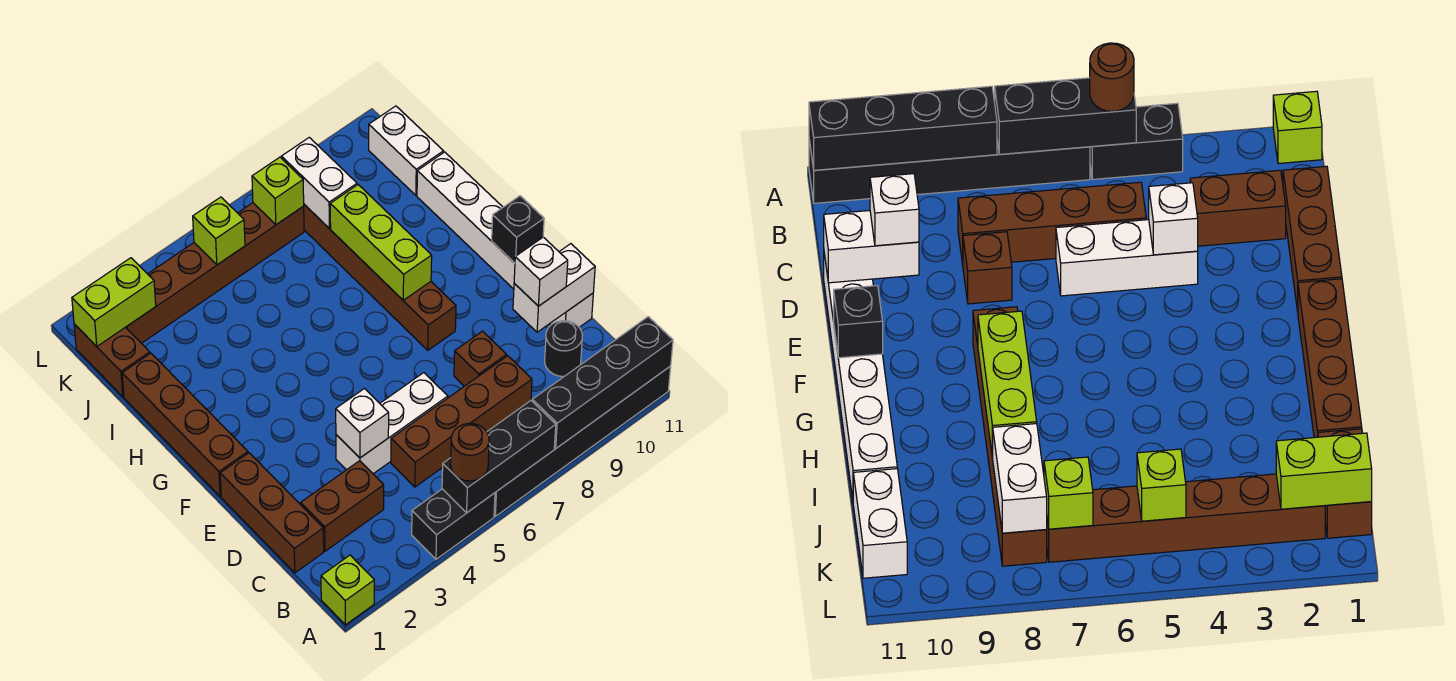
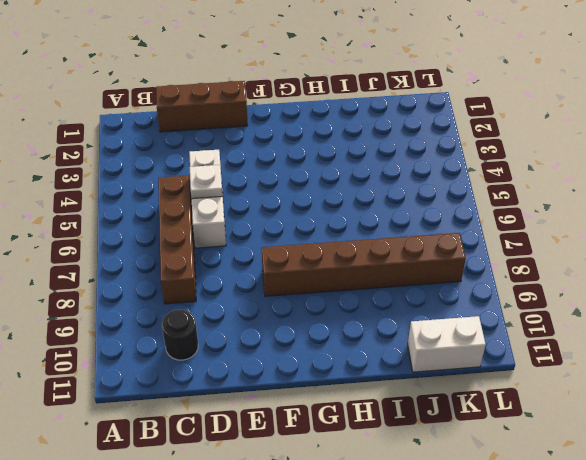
white 1x1 plate [190,165,223,199] -> none
none -> lime 1x1 brick [321,555,374,625]
none -> black 1x2 brick [412,489,495,559]
none -> black 1x6 brick [494,366,671,516]

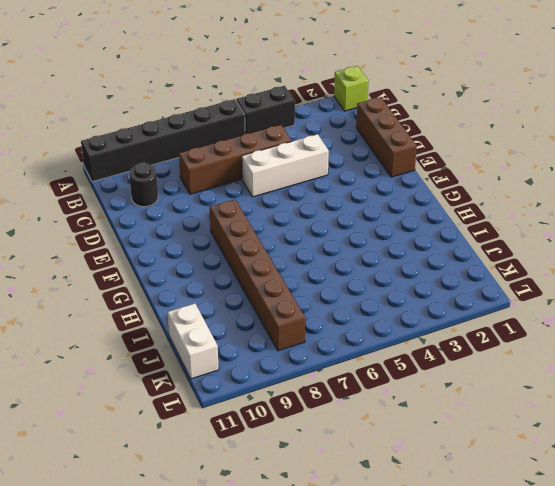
none -> brown 1x2 brick [301,461,384,551]
none -> brown 1x1 brick [454,331,507,386]
none -> white 1x6 brick [417,152,593,327]

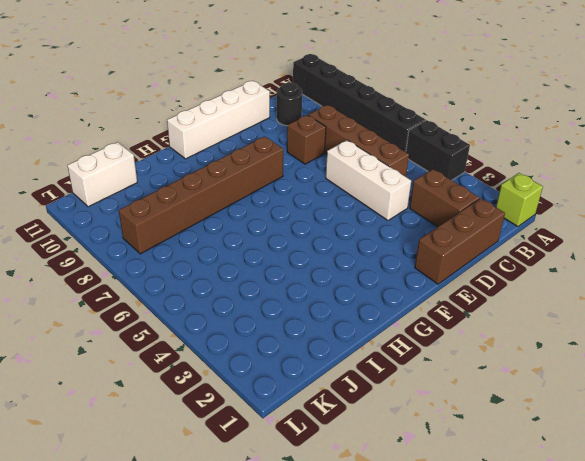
white 1x4 brick [167,81,270,159] -> white 1x6 brick [417,152,593,327]
none -> brown 1x4 brick [122,353,248,496]
none -> brown 1x2 brick [74,324,150,397]
none -> brown 1x6 brick [126,203,304,343]

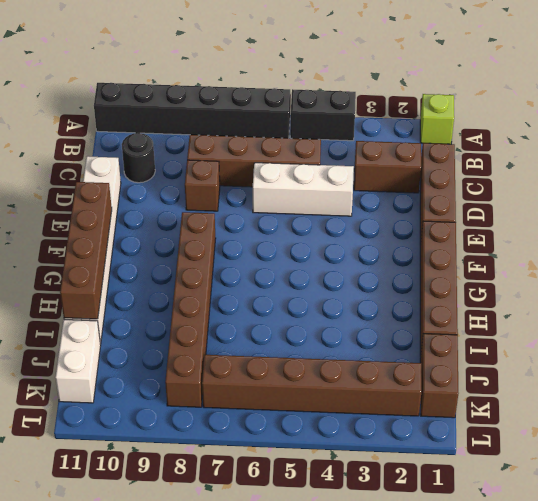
brown 1x4 brick [60,182,112,319] -> black 1x1 brick [492,196,544,263]
none -> black 1x3 brick [442,401,556,513]
none -> black 1x4 brick [532,317,673,448]
none -> white 1x1 brick [336,389,389,458]

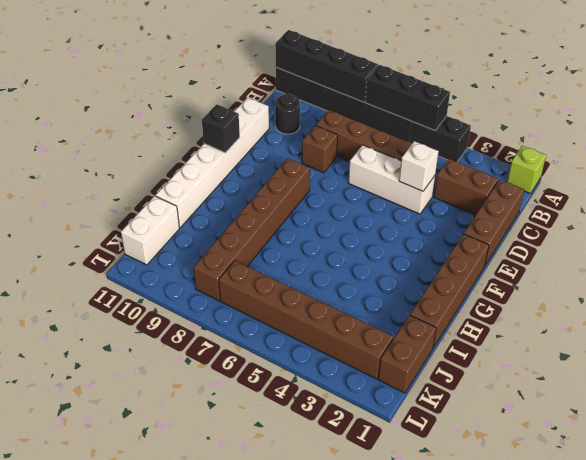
none -> white 1x2 brick [513,244,595,332]
none -> lime 1x3 brick [330,185,432,300]
none -> white 1x2 brick [281,137,357,228]

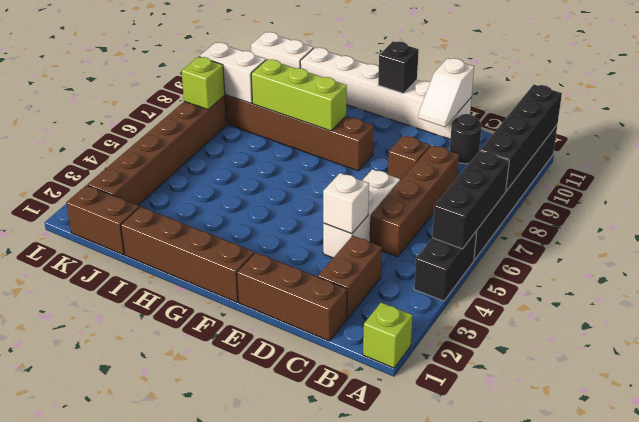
white 1x2 slope [418,58,474,127] -> white 1x2 brick [513,244,595,332]
none -> lime 1x2 brick [72,258,156,346]
none -> lime 1x1 brick [193,197,245,265]
none -> brown 1x1 round brick [451,423,489,481]

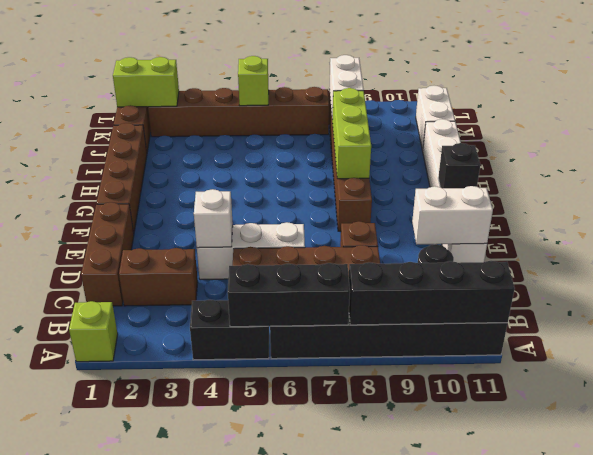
none -> lime 1x1 brick [252,157,304,225]
none -> brown 1x1 round brick [451,423,489,481]
none -> white 1x1 brick [514,237,568,306]

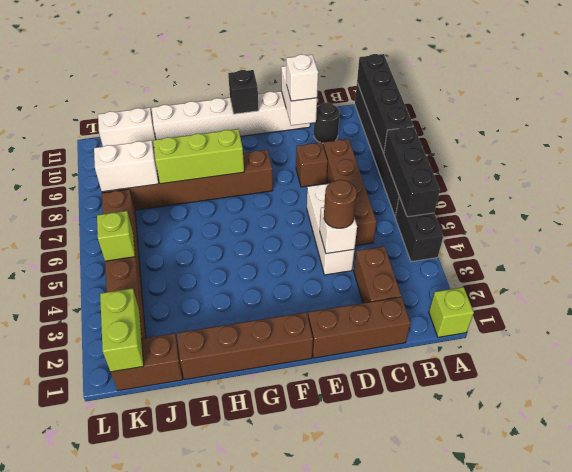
brown 1x1 round brick [324,180,357,228] -> brown 1x1 round brick moved to [451,423,489,481]
none -> lime 1x1 brick [252,157,304,225]

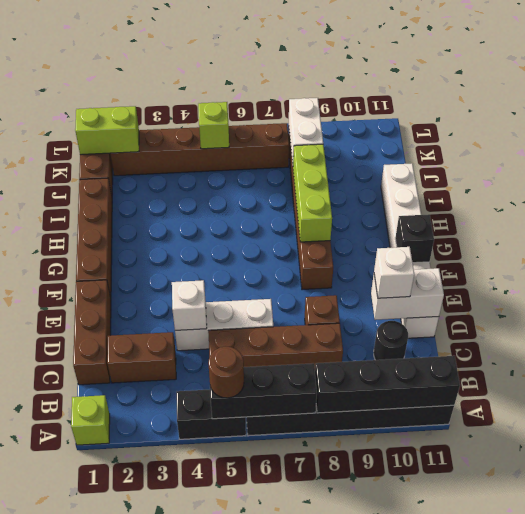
none -> white 1x2 brick [369,106,443,195]
none -> lime 1x1 brick [252,157,304,225]

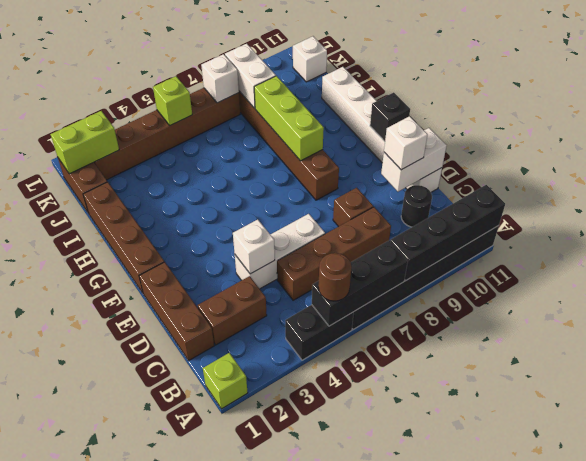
white 1x1 brick [201,54,239,103] -> lime 1x1 brick [252,157,304,225]
white 1x1 brick [293,36,327,82] -> white 1x2 brick [369,106,443,195]

